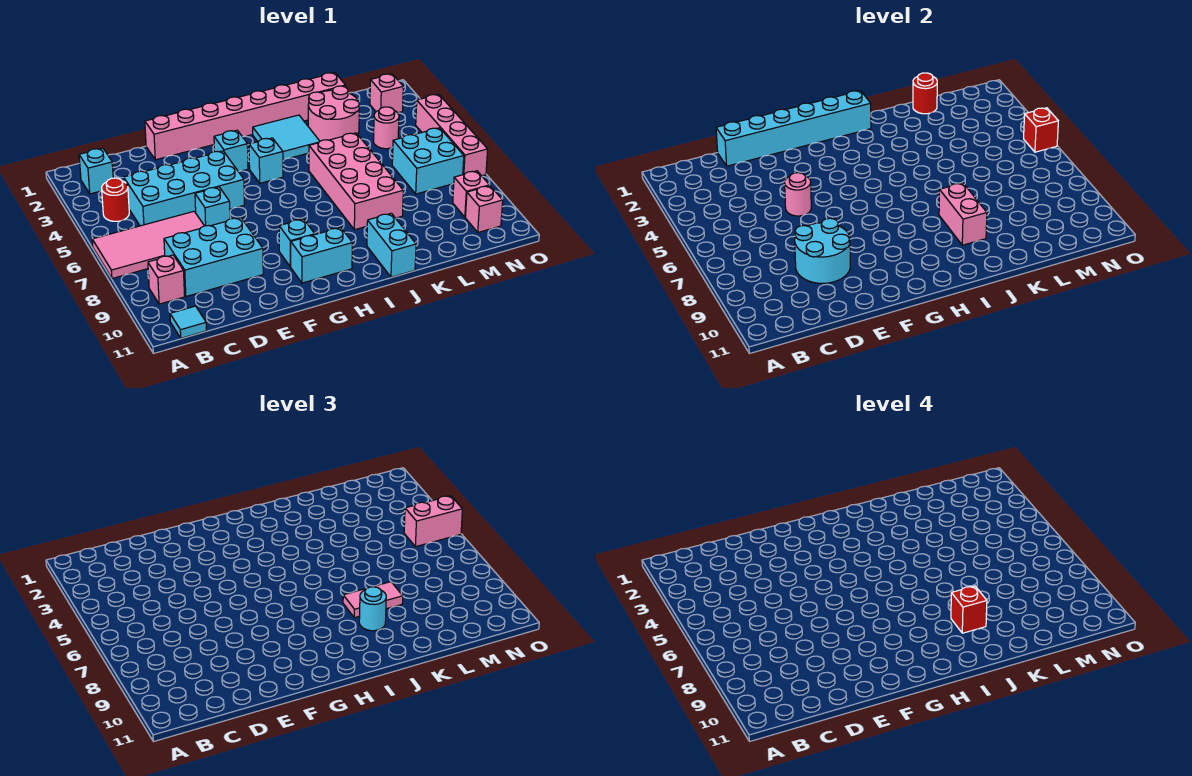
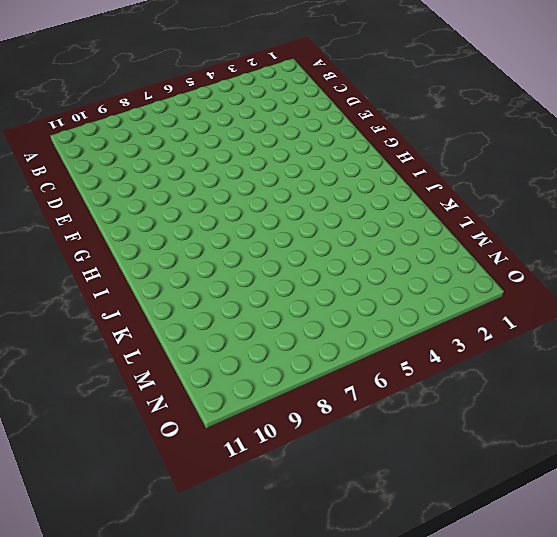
none -> pink 2x4 tile [92,211,204,279]
none -> cyan 1x1 brick [79,148,113,194]
none -> red 1x1 round brick [102,178,129,221]
none -> pink 1x1 brick [148,255,185,304]

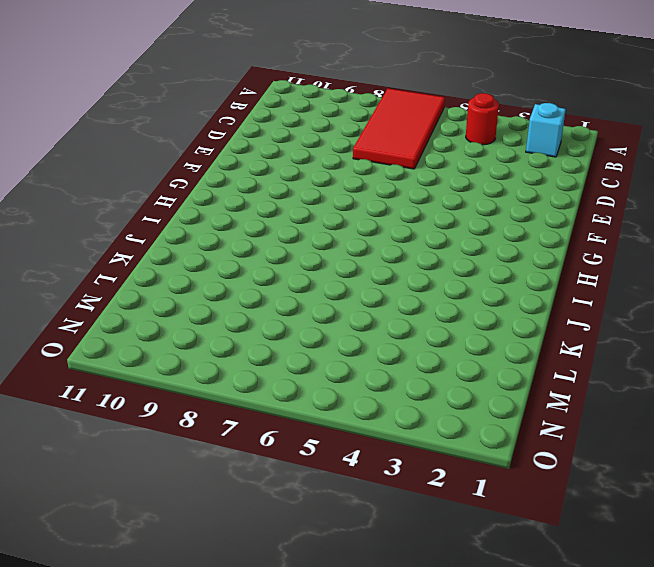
red 2x4 tile [353,88,445,169] -> pink 2x4 tile [92,211,204,279]
none -> pink 1x1 brick [148,255,185,304]
none -> cyan 1x1 tile [170,306,207,338]
none -> cyan 2x4 brick [124,151,244,226]
none -> cyan 2x3 brick [164,218,263,296]

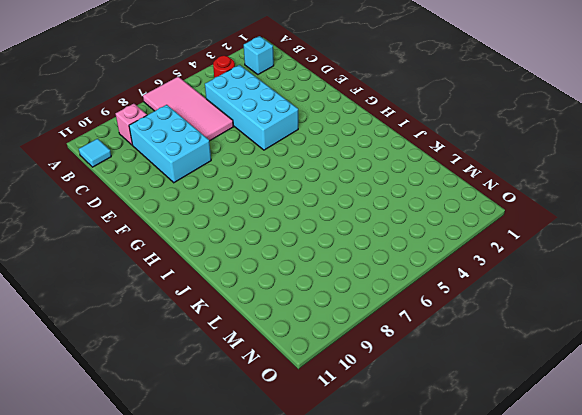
none -> pink 1x8 brick [145,73,346,160]
none -> cyan 1x1 brick [195,187,230,226]
none -> cyan 1x1 brick [214,130,248,171]
none -> cyan 1x1 brick [279,219,315,267]

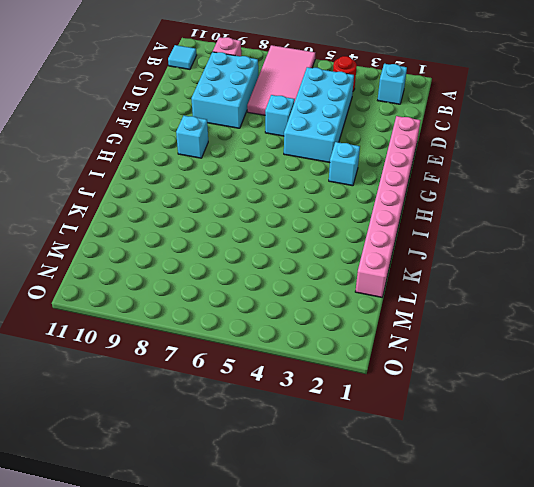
none -> cyan 1x2 brick [291,228,352,283]
none -> cyan 1x1 brick [249,138,283,183]
none -> cyan 2x2 tile [253,115,320,160]
none -> pink 2x4 brick [309,133,403,230]

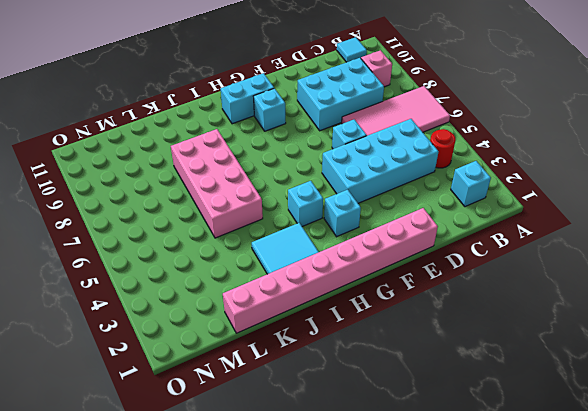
none -> cyan 1x2 brick [367,213,416,277]
none -> pink 2x2 round brick [308,86,359,141]
none -> pink 1x1 round brick [373,107,399,149]
none -> cyan 2x2 brick [392,128,464,194]

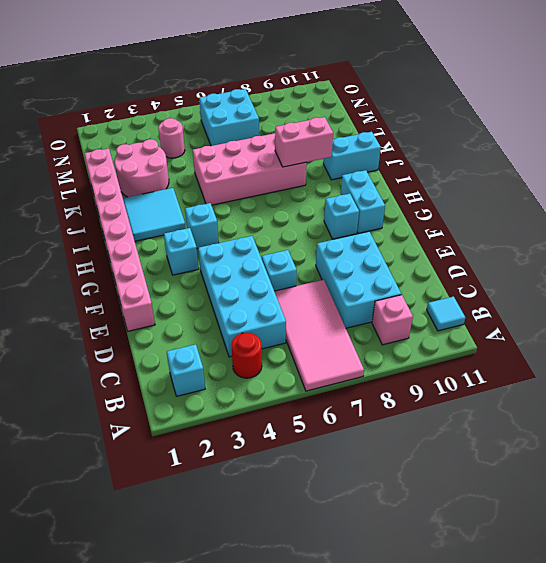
none -> pink 1x1 brick [370,74,403,113]
none -> pink 1x1 brick [453,171,489,217]
none -> pink 1x1 brick [465,186,503,232]
none -> pink 1x4 brick [416,94,488,176]

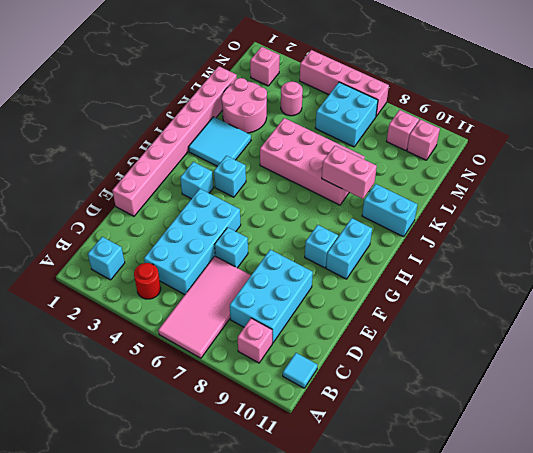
none -> cyan 1x6 brick [716,91,871,166]
none -> cyan 2x2 round brick [795,218,850,283]
none -> pink 1x1 round brick [785,173,811,216]
none -> red 1x1 round brick [913,73,937,114]

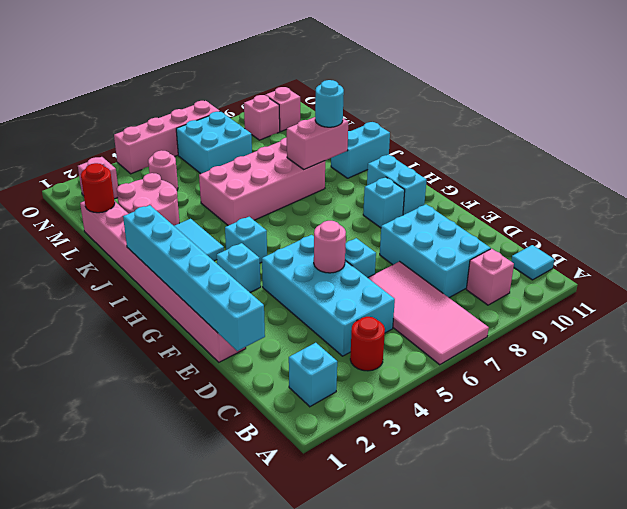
none -> cyan 2x2 round brick [795,218,850,283]
none -> red 1x1 brick [1024,108,1058,152]
none -> pink 1x2 tile [343,582,403,618]
none -> pink 1x2 brick [404,496,462,547]

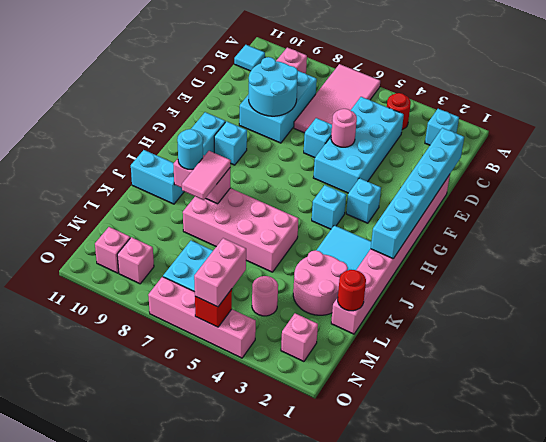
none -> red 1x1 brick [951,586,987,633]

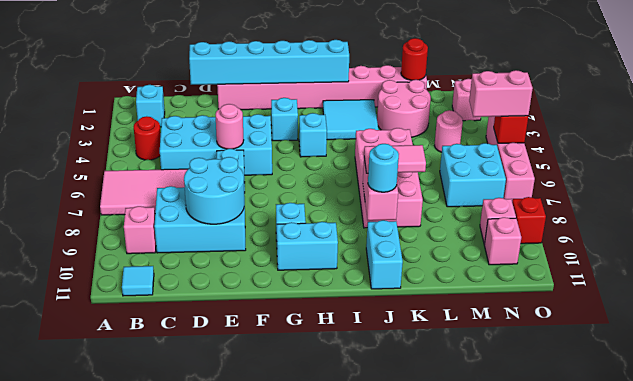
red 1x1 brick [512,197,546,244] -> red 1x1 brick moved to [951,586,987,633]

